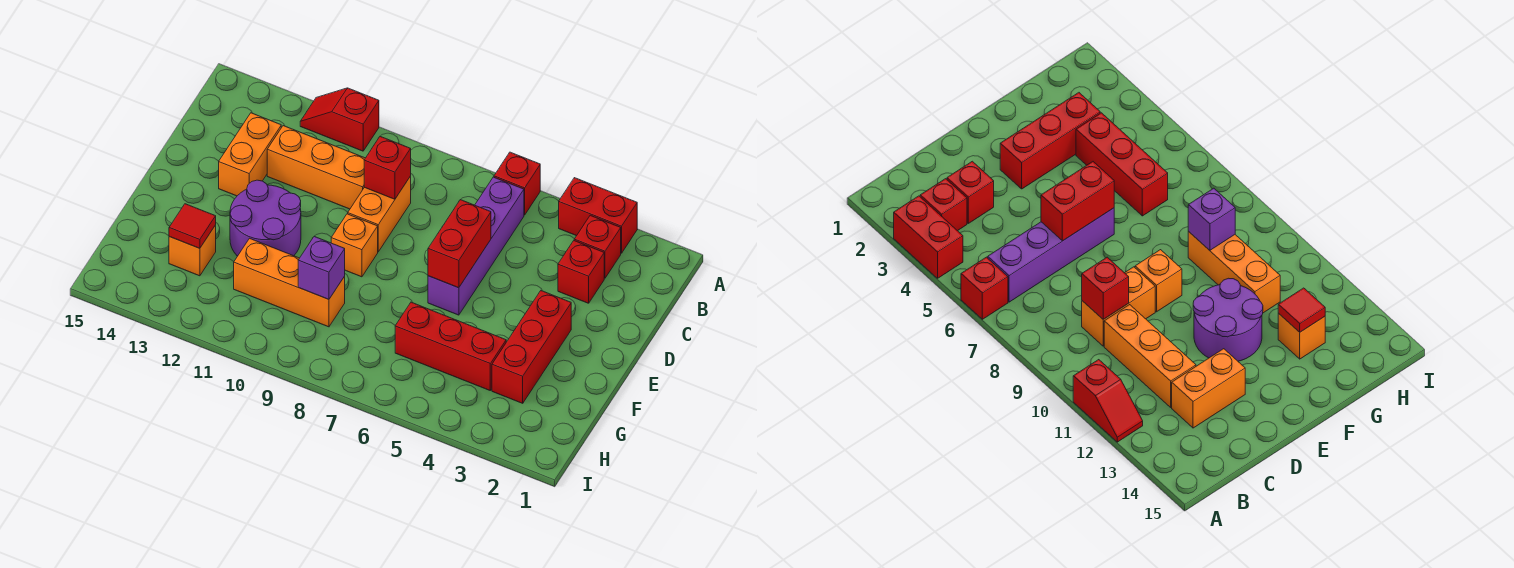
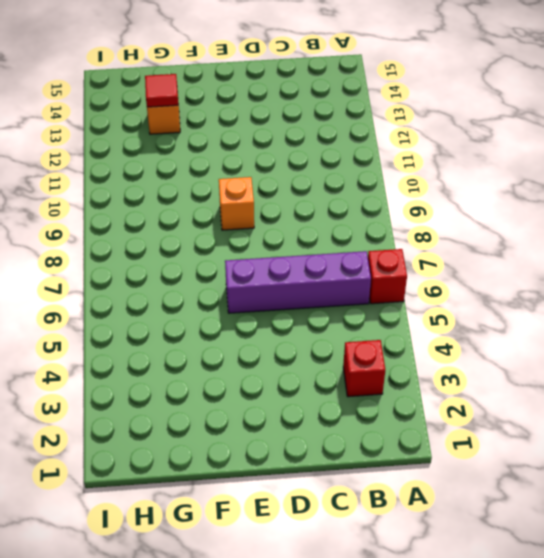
none -> red 1x2 brick [559,178,637,253]
none -> red 1x2 slope [300,88,379,151]
none -> red 1x1 brick [558,241,604,303]

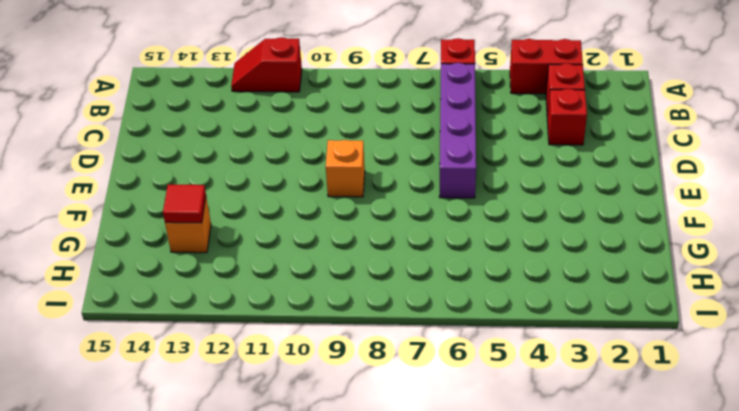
none -> orange 1x2 brick [348,176,411,252]
none -> orange 1x3 brick [267,126,365,209]
none -> orange 1x2 brick [219,113,281,196]

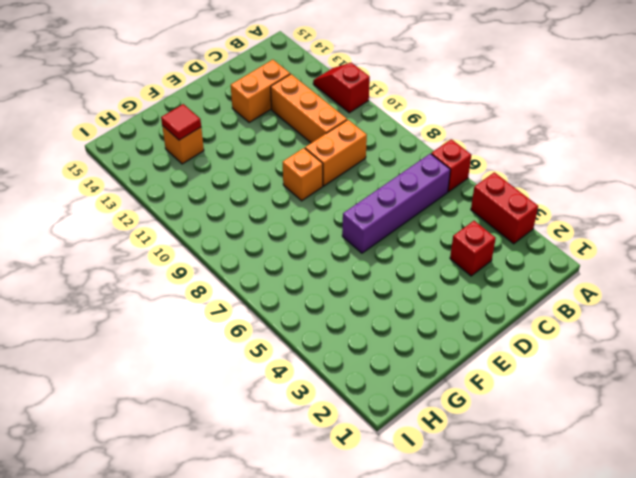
none -> red 1x1 brick [574,215,621,278]
none -> red 1x3 brick [492,291,571,403]
none -> purple 2x2 round brick [230,180,301,256]

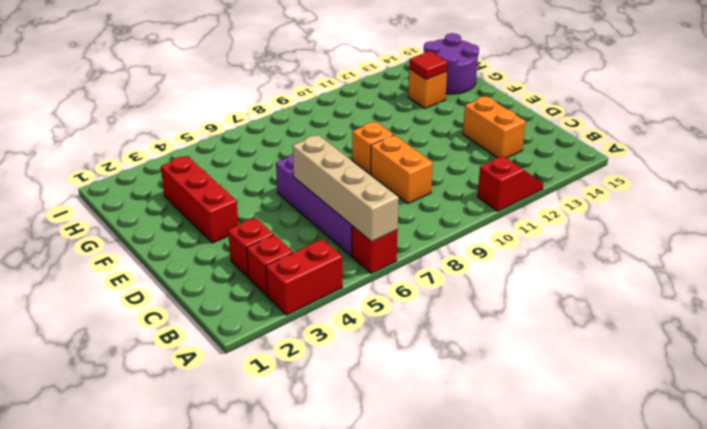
tan 1x4 brick [293,135,399,242] -> red 1x2 brick [428,200,491,288]
purple 2x2 round brick [424,33,479,94] -> purple 2x2 round brick moved to [230,180,301,256]
none -> orange 1x3 brick [267,126,365,209]
none -> red 1x3 brick [395,302,506,390]
none -> orange 1x3 brick [234,238,345,327]

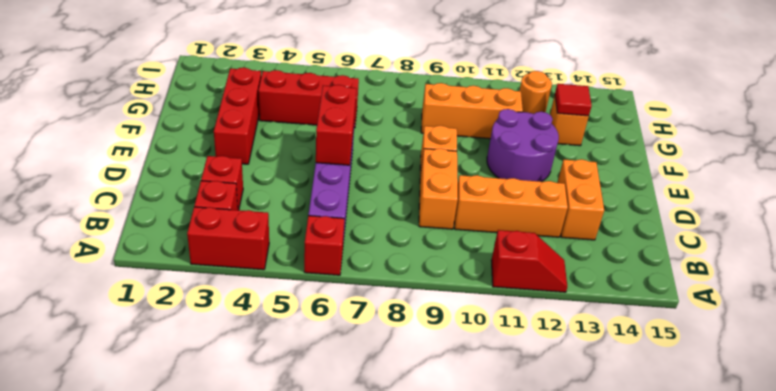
orange 1x1 round brick [520,71,552,114] -> none
none -> red 1x1 brick [364,137,411,199]
none -> purple 1x1 brick [298,237,345,299]

